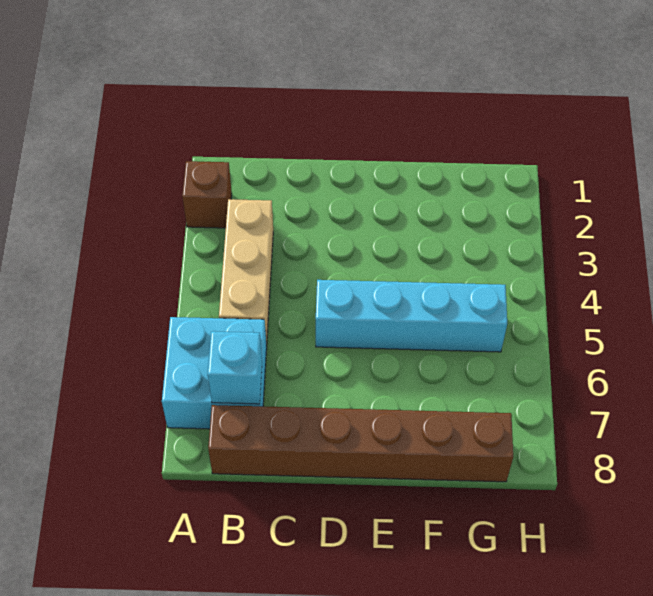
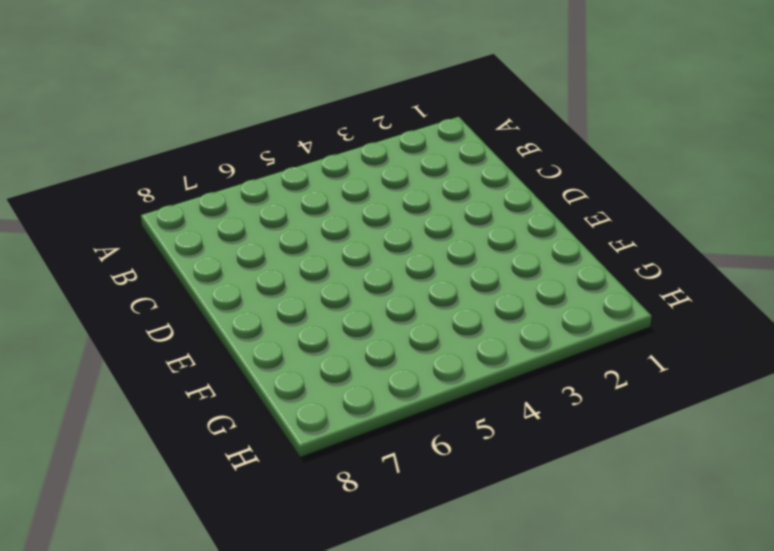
none -> brown 1x1 brick [182,161,232,228]
none -> cyan 2x2 brick [162,317,267,429]

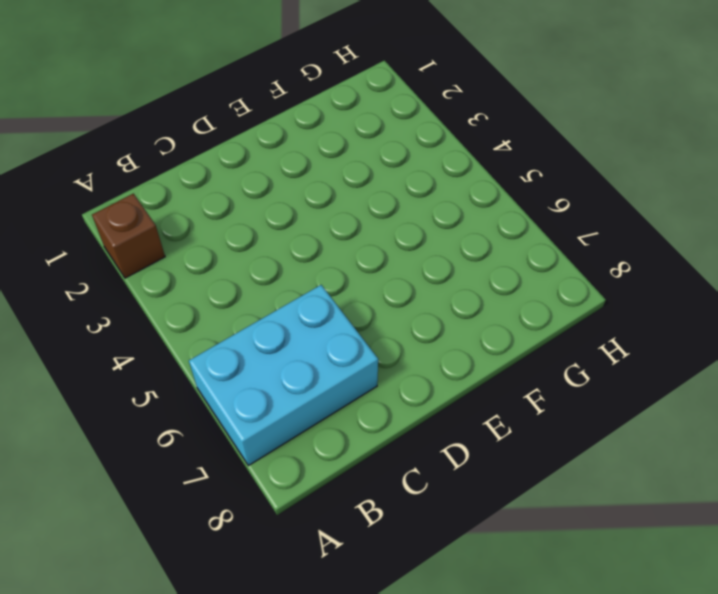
cyan 2x3 brick [189,285,378,466] -> cyan 2x2 brick [162,317,267,429]
none -> tan 1x3 brick [219,199,273,345]
none -> brown 1x6 brick [208,405,513,482]

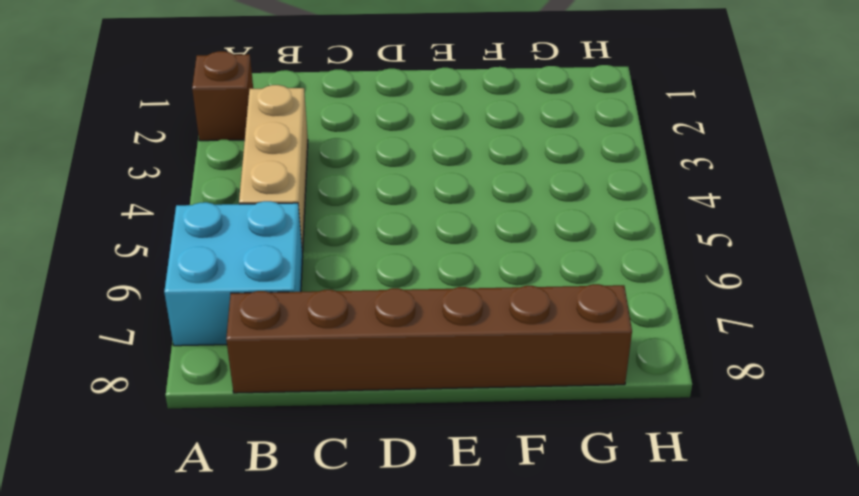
none -> cyan 1x4 brick [316,280,507,352]
none -> cyan 1x1 brick [208,331,262,404]

